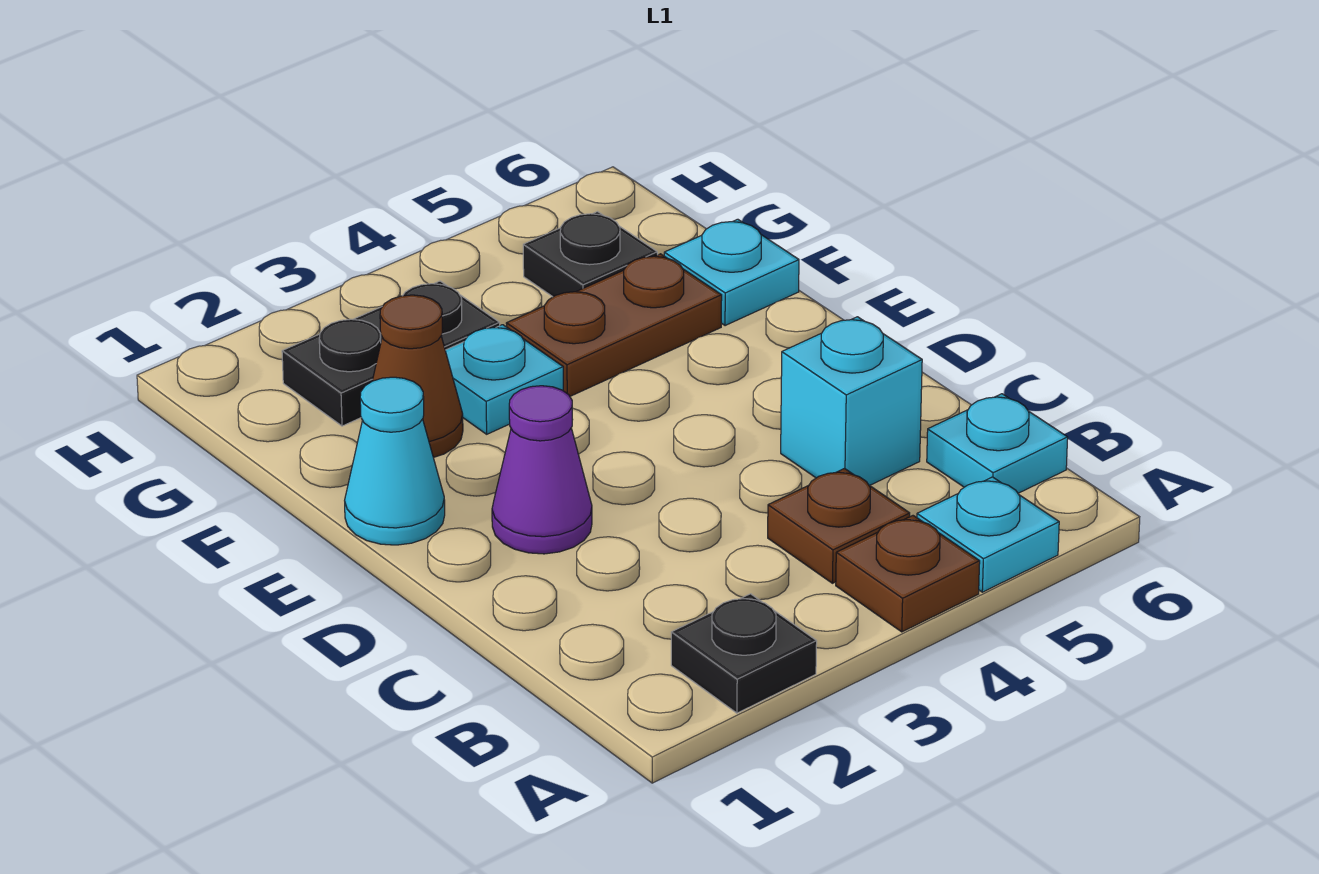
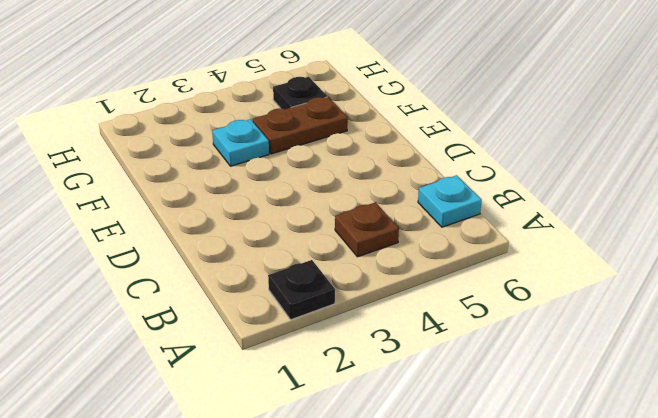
none -> brown 1x1 plate [836,516,980,632]
none -> cyan 1x1 plate [917,477,1059,592]
none -> cyan 1x1 brick [781,317,922,485]

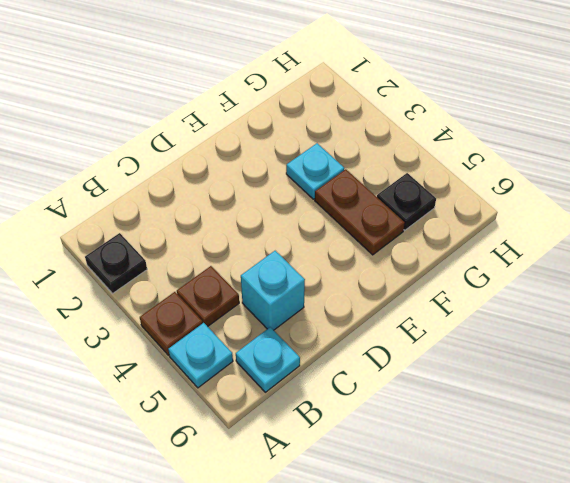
none -> purple 1x1 cone [492,386,592,554]
none -> cyan 1x1 cone [345,377,445,545]
none -> brown 1x1 cone [372,295,463,458]

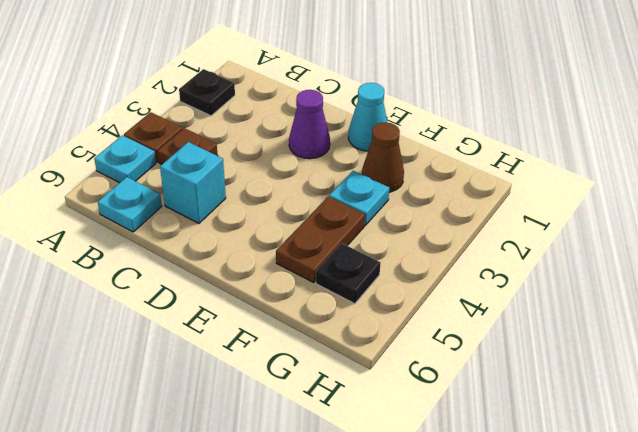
none -> cyan 1x1 plate [664,219,799,326]
none -> black 1x2 plate [282,281,500,426]

